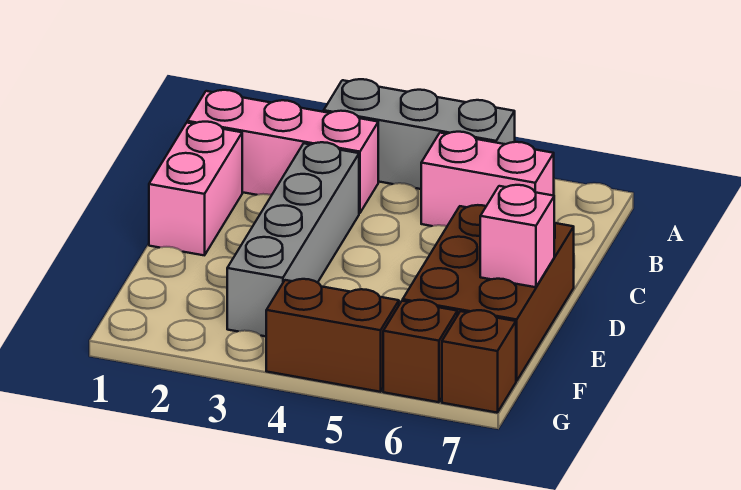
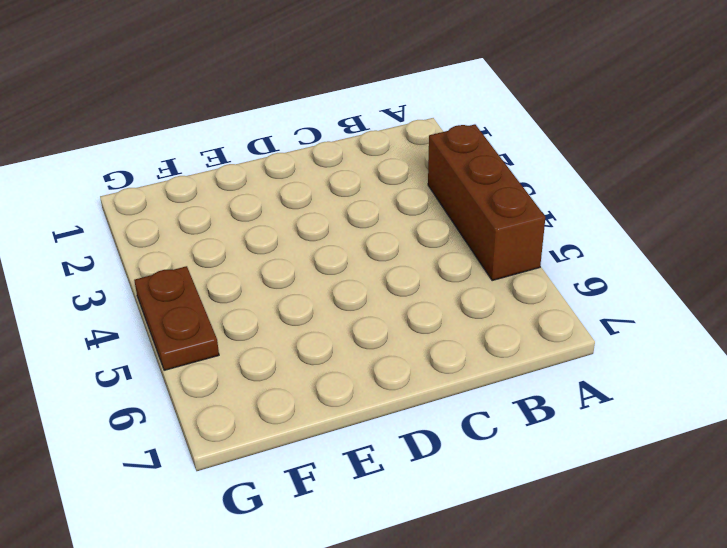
brown 1x3 brick [428,124,545,281] -> grey 1x3 brick [324,79,515,189]
brown 1x2 plate [134,266,219,370] -> brown 1x2 brick [266,279,399,392]
none -> pink 1x3 brick [187,90,378,213]
none -> pink 1x2 brick [421,132,554,226]

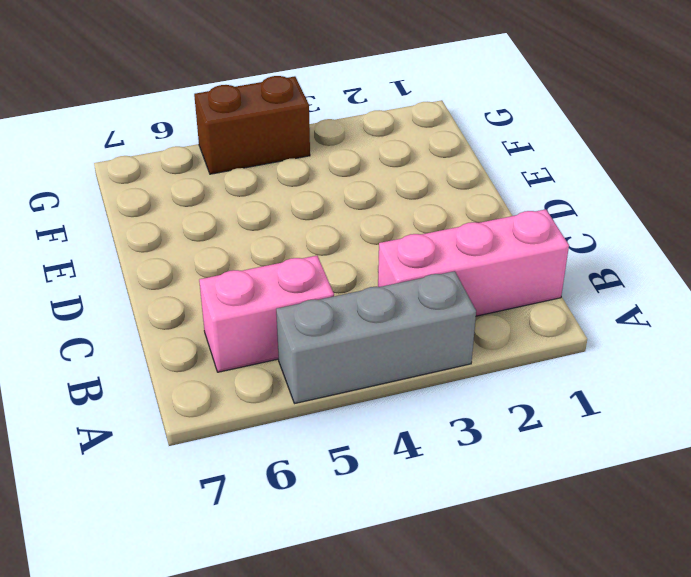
none -> pink 1x2 brick [149,122,242,255]
none -> grey 1x4 brick [227,142,359,336]

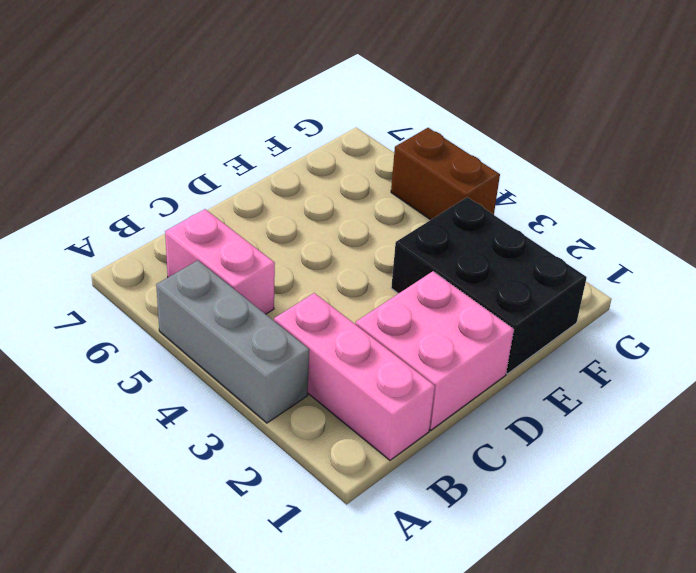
pink 2x2 brick [355,271,514,430] -> pink 1x2 brick [149,122,242,255]
black 2x3 brick [391,197,587,374] -> grey 1x4 brick [227,142,359,336]
none -> brown 2x3 brick [403,205,574,381]
none -> brown 1x1 brick [383,300,457,402]

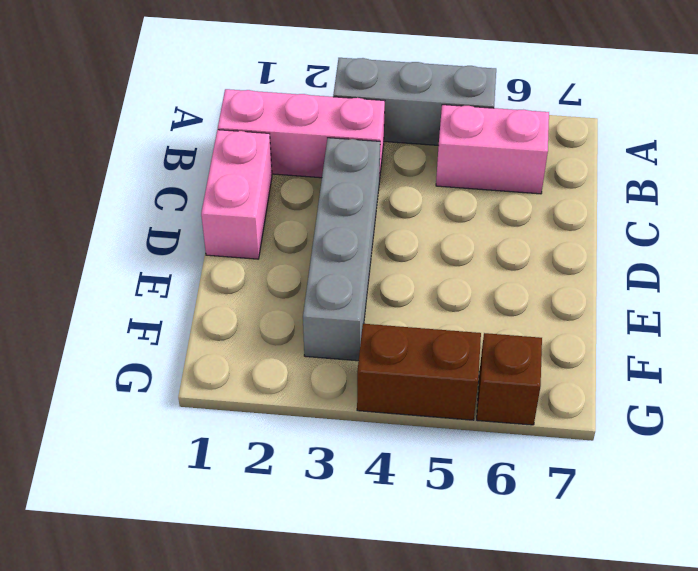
none -> brown 2x3 brick [403,205,574,381]
none -> brown 1x1 brick [442,310,516,413]

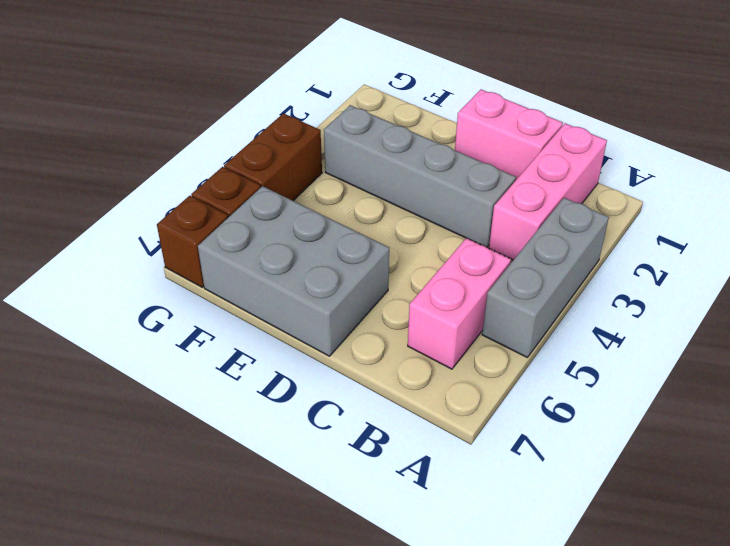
grey 2x3 brick [198,186,389,356] -> brown 2x3 brick [403,205,574,381]
none -> pink 1x1 brick [480,185,554,287]

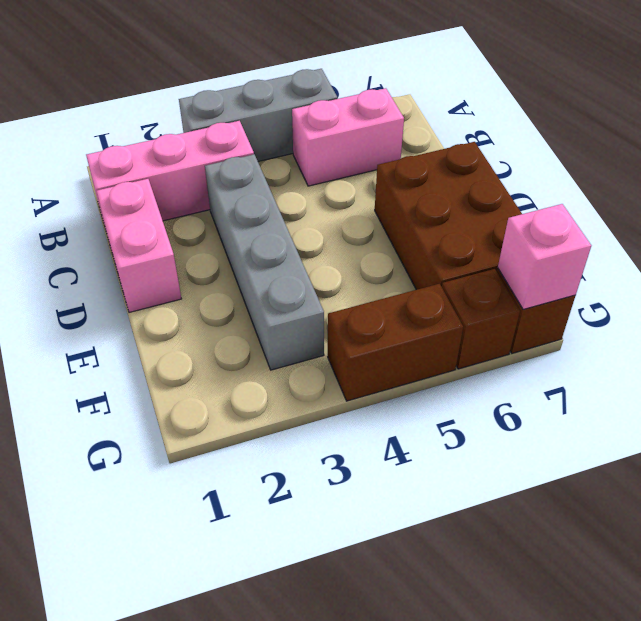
pink 1x1 brick [498,204,591,309] -> pink 1x1 brick moved to [480,185,554,287]

